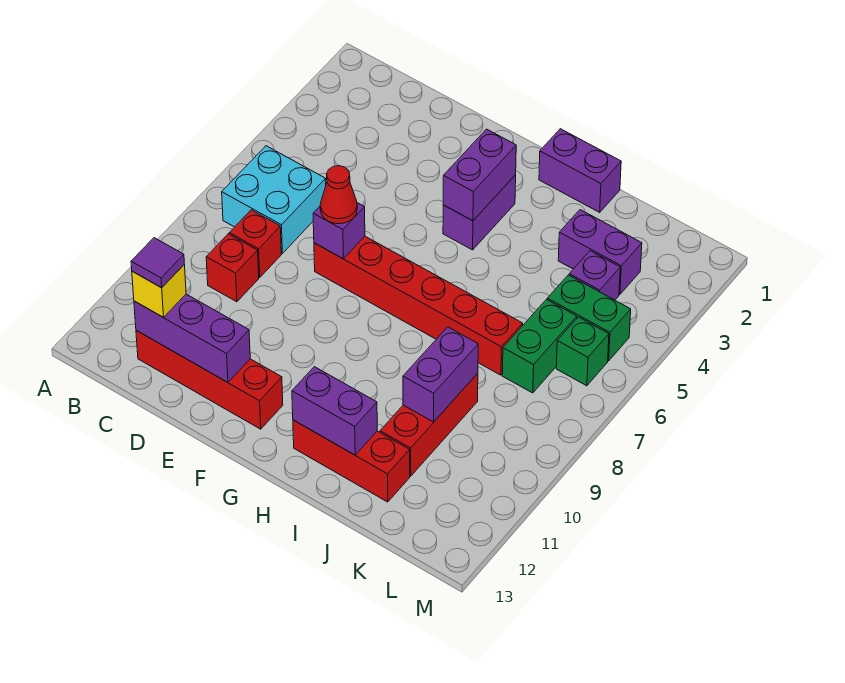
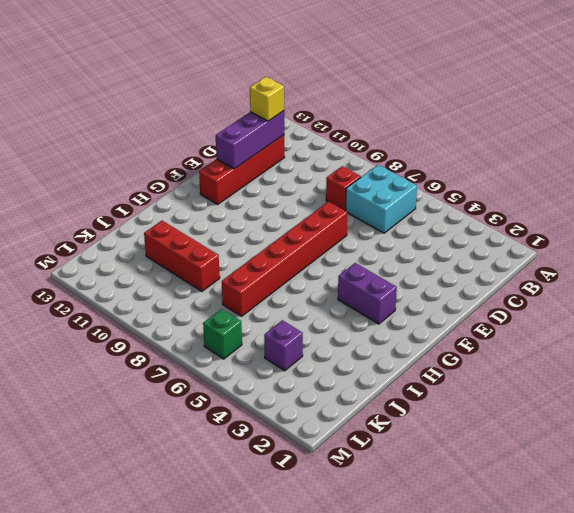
none -> red 1x1 brick [206,234,259,302]
none -> purple 1x2 brick [539,129,621,212]
none -> red 1x3 brick [293,420,410,502]

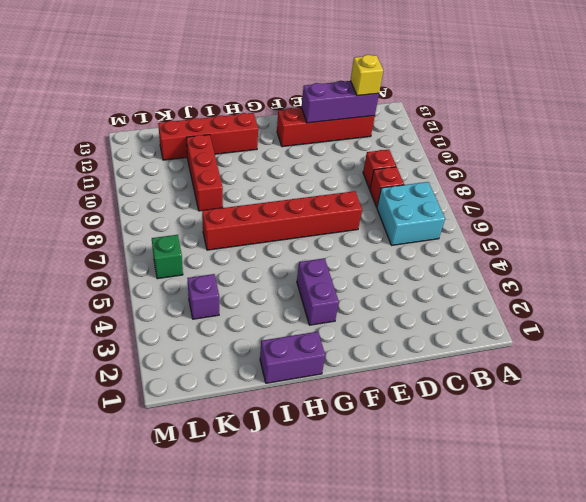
red 1x4 brick [158,113,258,160] -> red 1x3 brick [293,420,410,502]
none -> purple 1x2 brick [558,210,642,294]
none -> green 1x2 brick [547,275,631,361]
none -> green 1x2 brick [502,300,577,393]

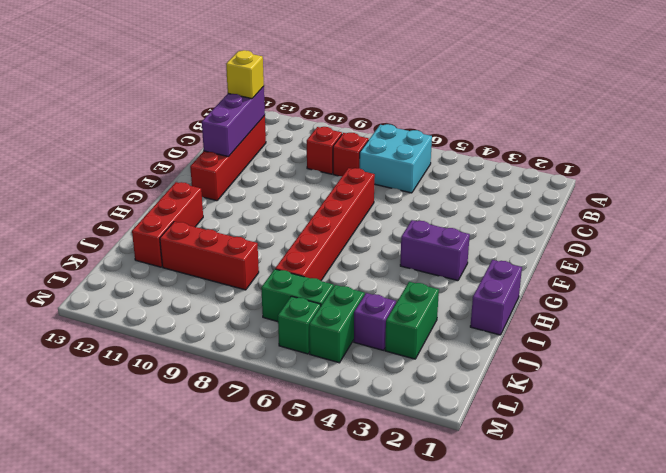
green 1x2 brick [385,282,439,359] -> purple 1x2 brick [558,210,642,294]
none -> purple 1x1 brick [313,203,365,259]
none -> purple 1x2 brick [443,129,516,221]
none -> purple 1x2 brick [292,367,377,455]

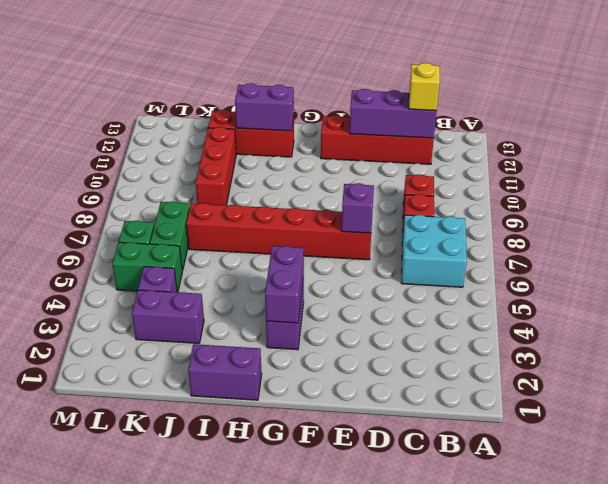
none -> purple 1x2 brick [403,327,478,422]
none -> red 1x1 cone [320,166,357,224]
none -> purple 1x1 tile [131,238,184,288]

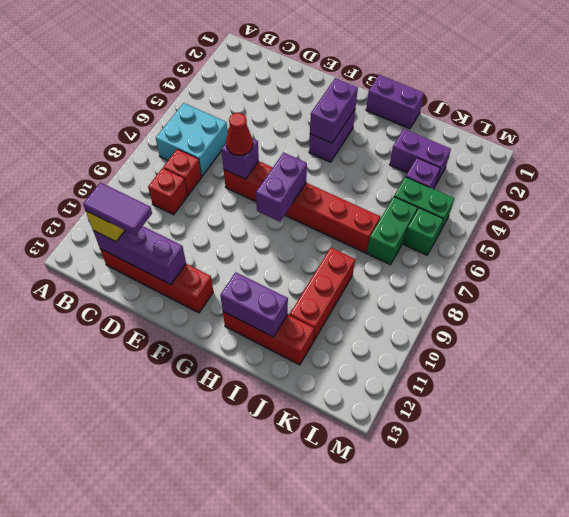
purple 1x2 tile [83,182,152,235] -> purple 1x1 tile [131,238,184,288]
purple 1x2 brick [256,152,307,222] -> purple 1x2 brick moved to [403,327,478,422]

